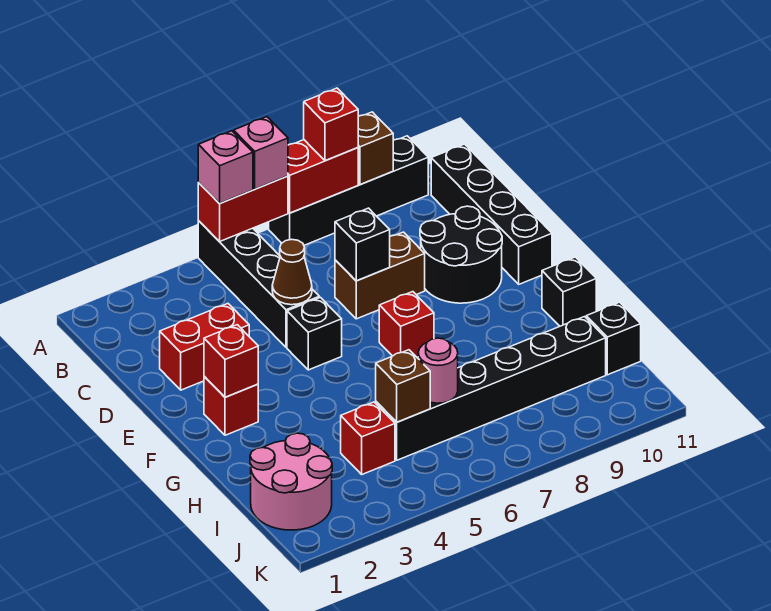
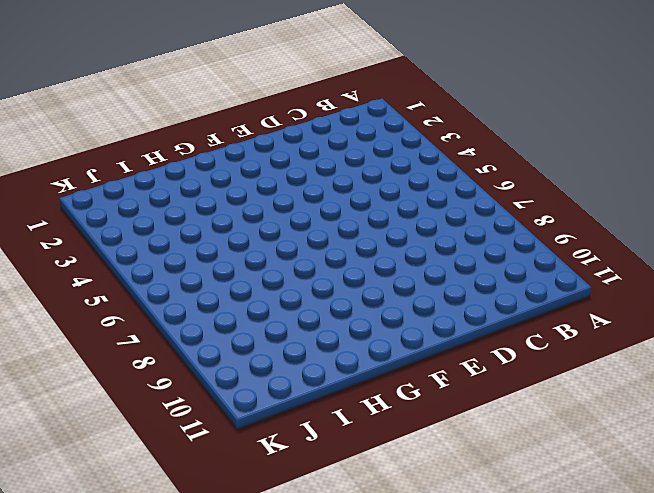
none -> black 1x4 brick [198,221,319,347]
none -> black 1x4 brick [269,136,428,245]
none -> black 1x4 brick [431,144,552,284]

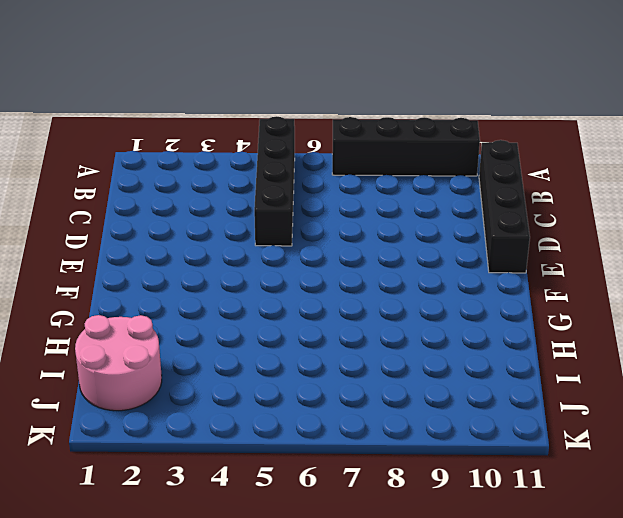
none -> red 1x2 brick [160,304,249,390]
none -> brown 1x2 brick [335,232,425,319]
none -> black 2x2 round brick [420,206,502,303]

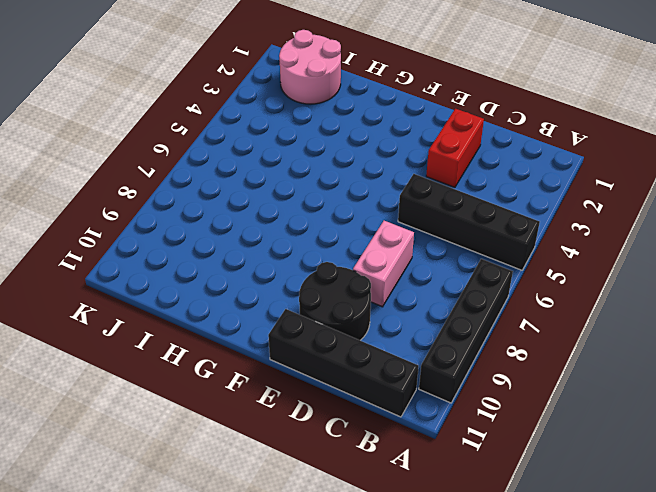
pink 1x2 brick [353,221,414,307] -> brown 1x2 brick [335,232,425,319]
none -> black 1x1 brick [287,297,342,370]
none -> red 1x1 brick [204,376,258,435]
none -> red 1x1 brick [379,292,434,357]

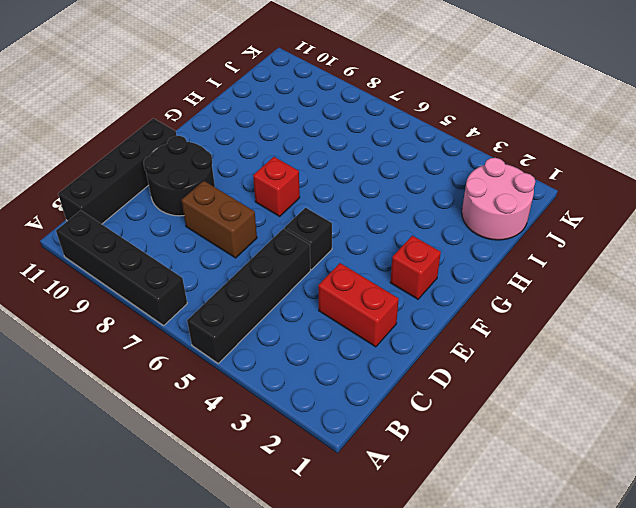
none -> black 1x1 brick [542,257,596,326]
none -> red 1x1 brick [341,402,395,474]
none -> black 1x6 brick [376,317,606,460]

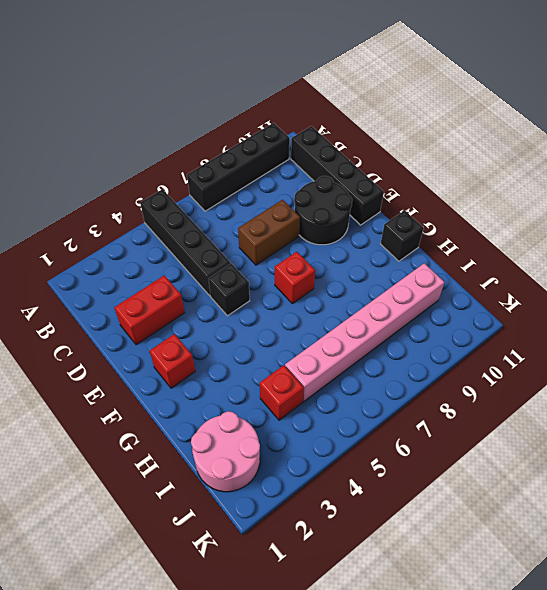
pink 1x6 brick [285,263,445,402] -> black 1x6 brick [376,317,606,460]
none -> black 1x1 brick [586,302,641,375]
none -> red 1x2 brick [198,176,288,242]
none -> red 1x2 brick [288,140,358,213]

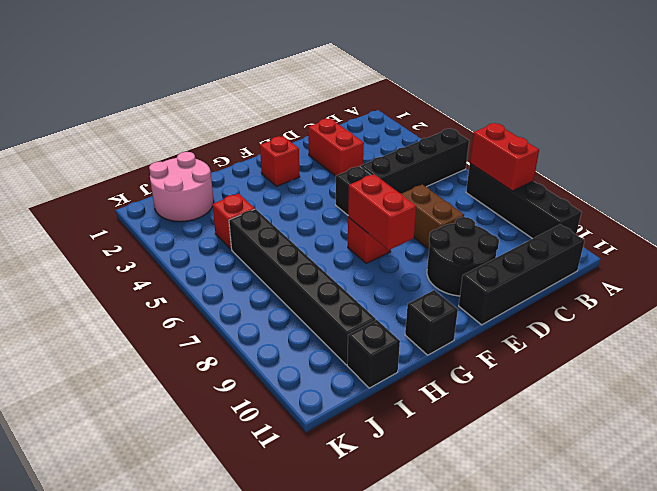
red 1x2 brick [348,174,416,250] -> red 1x2 brick moved to [198,176,288,242]
none -> brown 1x1 brick [358,112,393,184]
none -> brown 1x1 cone [272,239,312,305]
none -> black 1x1 brick [335,208,390,281]

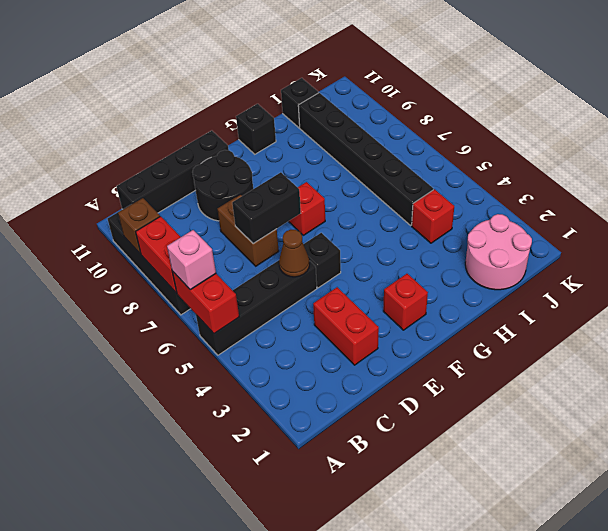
black 1x2 brick [232,172,301,244] -> black 1x1 brick [335,208,390,281]
none -> red 1x1 brick [204,325,258,397]
none -> brown 1x1 brick [376,350,430,422]
none -> pink 1x1 round brick [418,338,458,403]

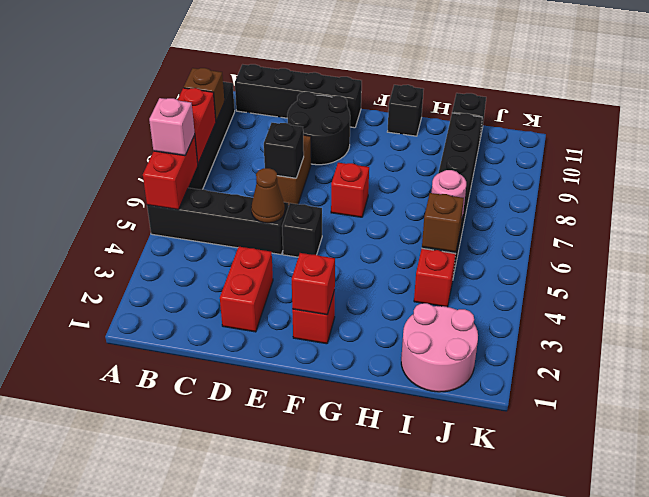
none -> pink 1x1 brick [198,131,253,203]
none -> red 1x1 brick [304,88,358,161]

